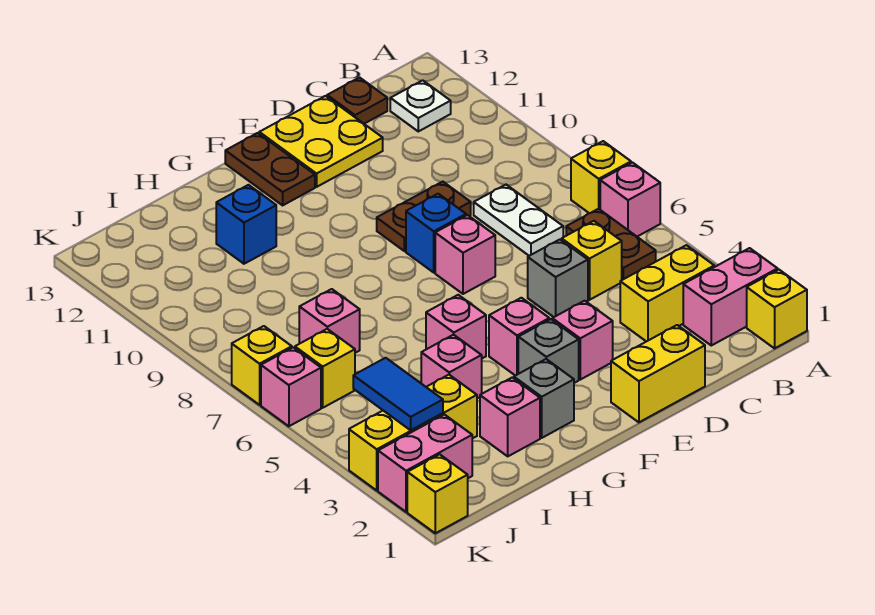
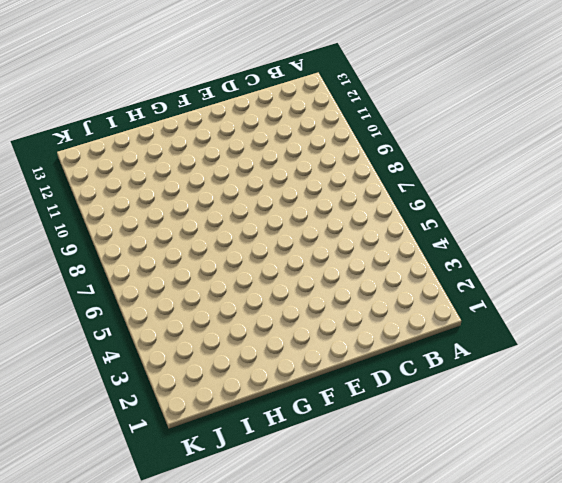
none -> yellow 1x1 brick [747,270,807,348]
none -> pink 1x2 brick [683,248,778,345]
none -> pink 1x1 brick [600,163,660,237]
none -> yellow 1x1 brick [571,141,631,213]

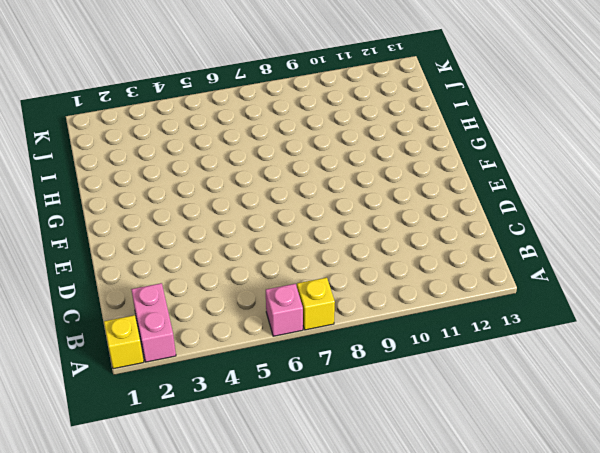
none -> yellow 1x2 brick [620,245,714,342]
none -> brown 1x2 plate [566,209,656,280]
none -> white 1x1 plate [390,80,451,131]
none -> yellow 1x1 brick [562,221,622,300]

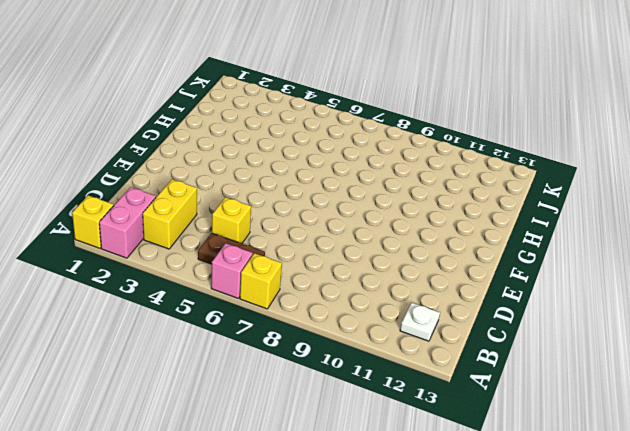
none -> white 1x2 plate [474,185,563,256]
none -> brown 1x1 plate [327,78,387,124]
none -> yellow 1x2 brick [611,325,705,422]
none -> grey 1x1 brick [528,240,588,317]

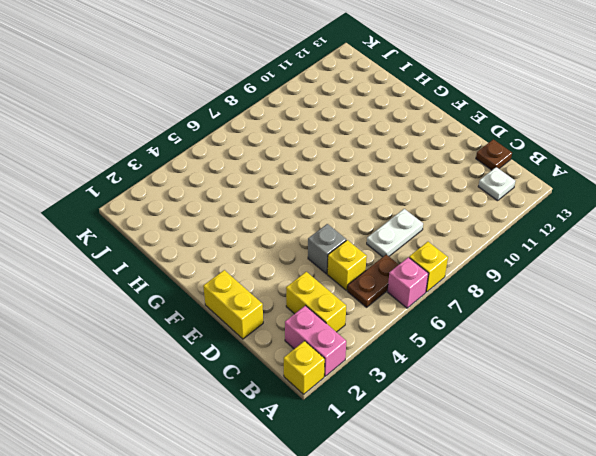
none -> brown 1x2 plate [377,182,471,251]
none -> yellow 2x2 plate [259,96,383,187]
none -> pink 1x1 brick [552,301,613,380]
none -> pink 1x1 brick [435,215,495,294]

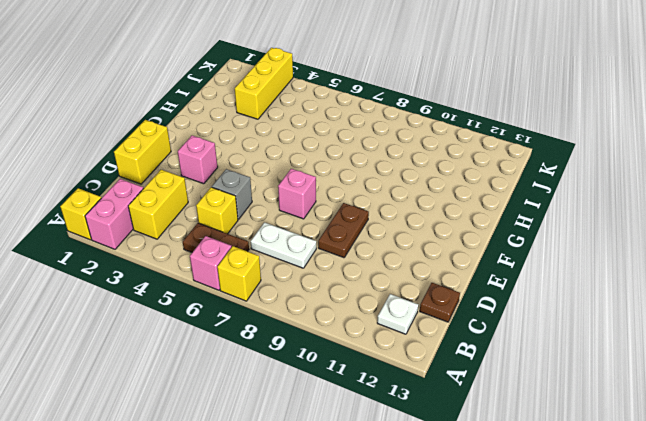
none -> yellow 2x2 plate [259,96,383,187]
none -> blue 1x1 brick [406,194,466,272]
none -> grey 1x1 brick [518,319,579,383]
none -> pink 1x1 brick [489,298,549,376]

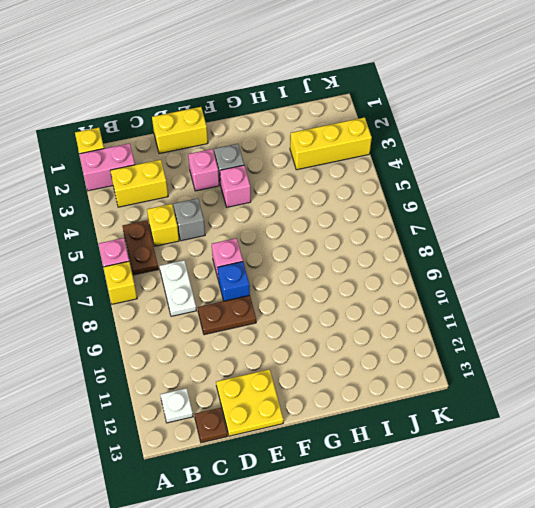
none -> brown 1x2 plate [225,133,315,205]
none -> grey 1x1 brick [514,359,574,438]
none -> pink 1x1 brick [426,295,486,358]
none -> pink 1x1 brick [480,378,540,456]

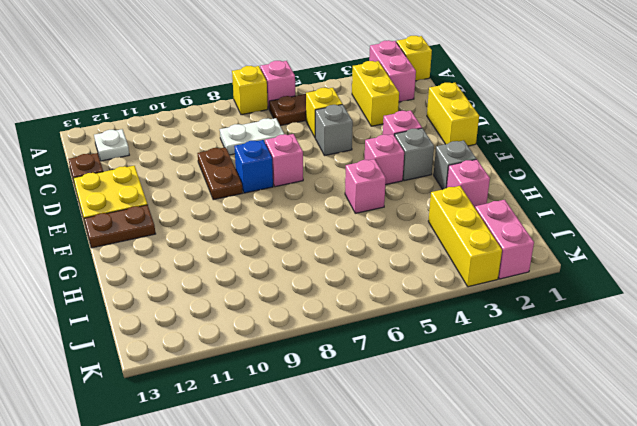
none -> pink 1x1 brick [421,335,482,398]
none -> blue 1x1 brick [216,185,276,264]
none -> pink 1x1 brick [299,289,360,353]
none -> yellow 1x1 brick [295,329,355,408]

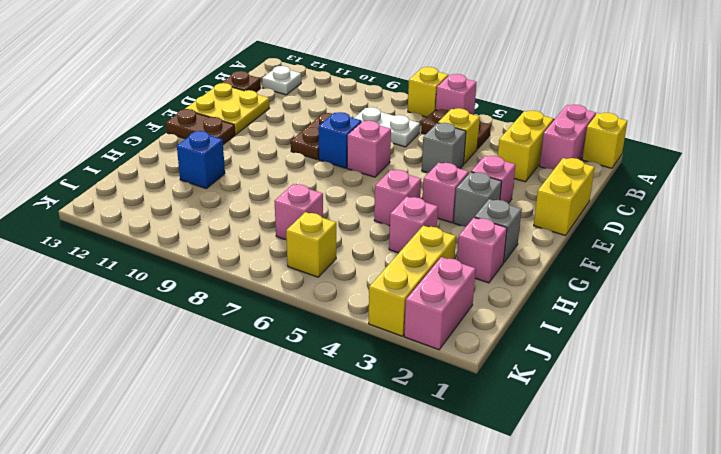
none -> yellow 1x1 brick [407,454,468,533]
none -> pink 1x1 brick [261,347,321,426]
none -> yellow 1x1 brick [232,326,292,405]
none -> blue 1x2 tile [353,358,443,430]

